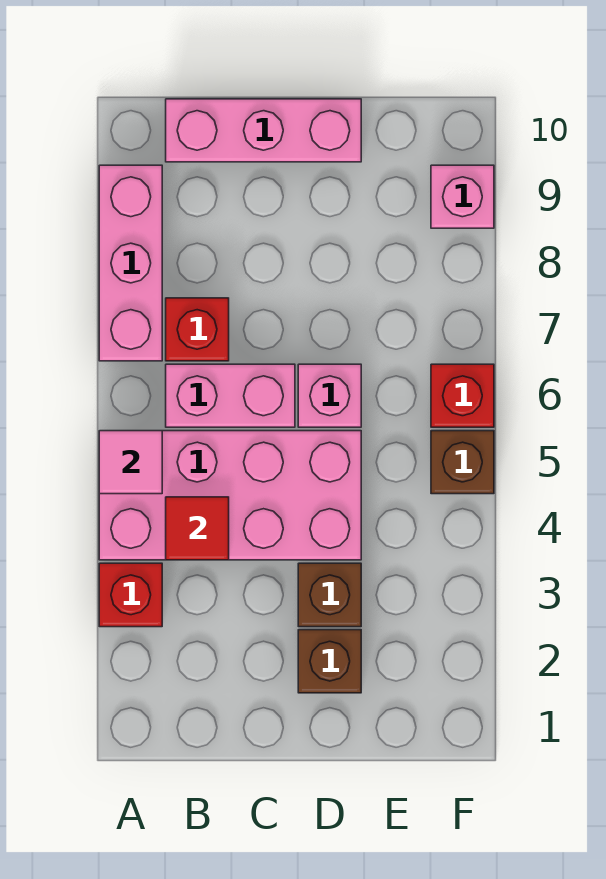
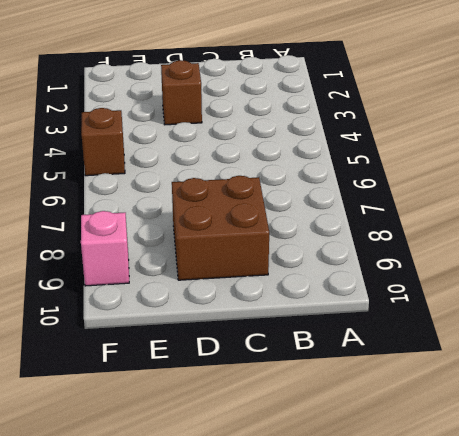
brown 2x2 brick [172,176,269,280] -> none
none -> red 1x1 brick [99,563,162,627]
none -> pink 2x4 brick [99,431,361,560]
none -> pink 1x3 brick [99,165,162,361]

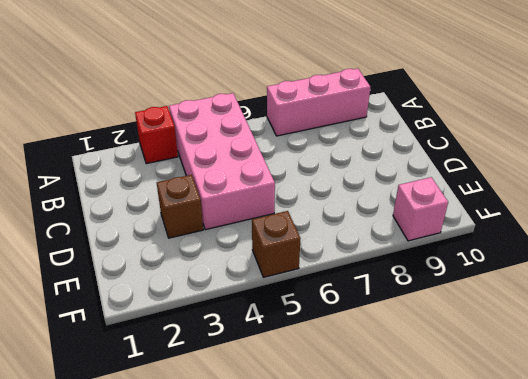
none -> pink 1x2 brick [166,364,295,427]
none -> red 1x1 brick [166,298,229,361]
none -> pink 1x3 brick [166,99,361,162]

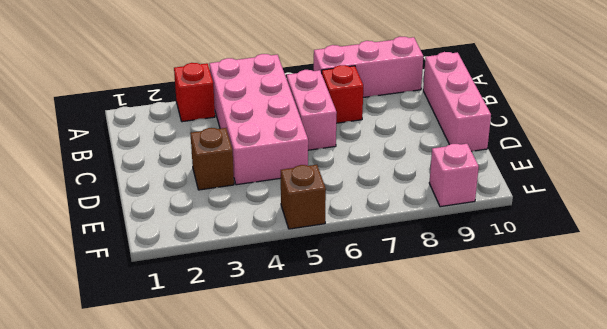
none -> brown 1x1 brick [298,630,361,693]
none -> pink 1x1 brick [298,364,361,427]
none -> red 1x1 brick [431,364,494,427]

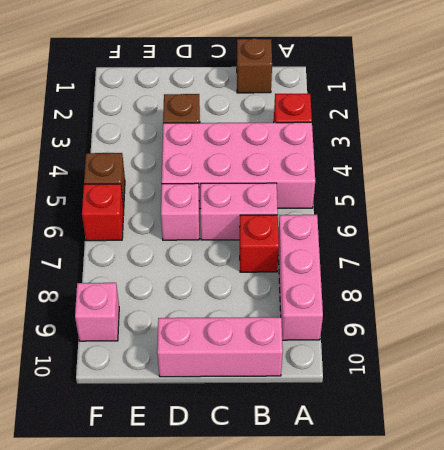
brown 1x1 brick [237,38,272,93] -> brown 1x1 brick moved to [298,630,361,693]
none -> pink 1x1 tile [99,431,162,494]
none -> red 1x1 tile [166,497,229,560]

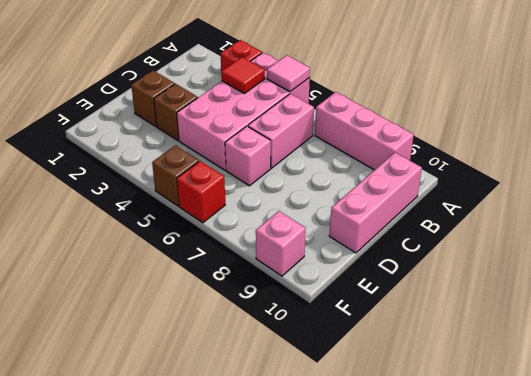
none -> red 1x1 brick [166,298,229,361]

